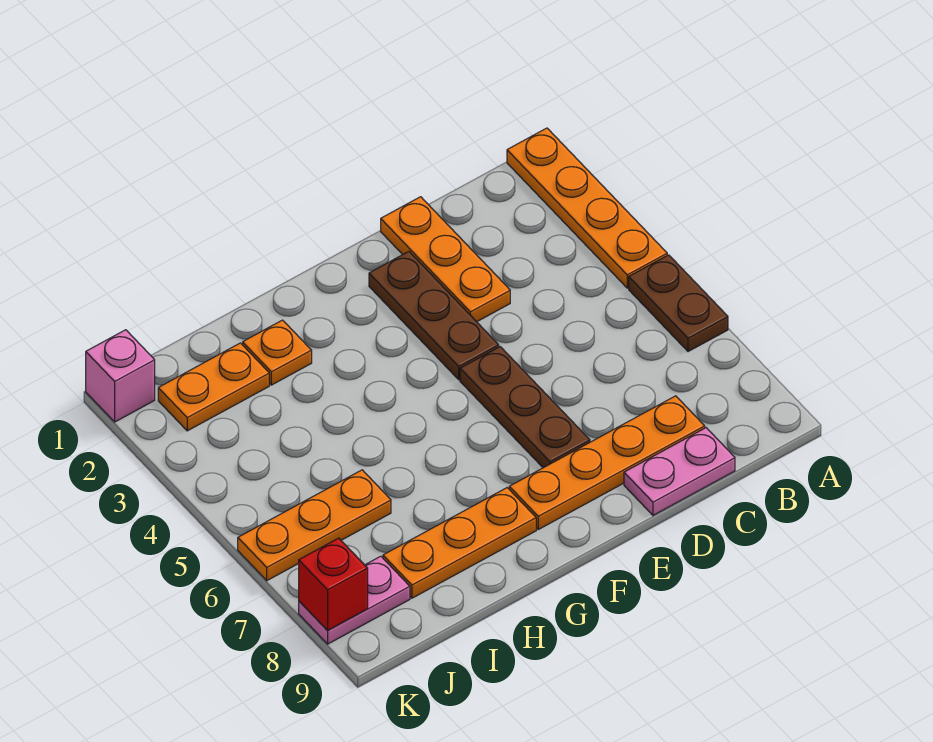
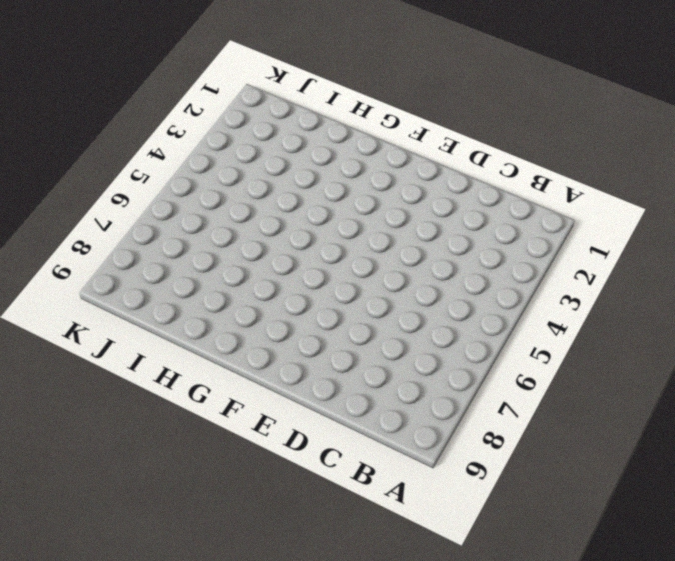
none -> orange 1x4 plate [507,128,667,288]
none -> brown 1x2 plate [629,255,728,352]
none -> orange 1x4 plate [509,396,705,529]

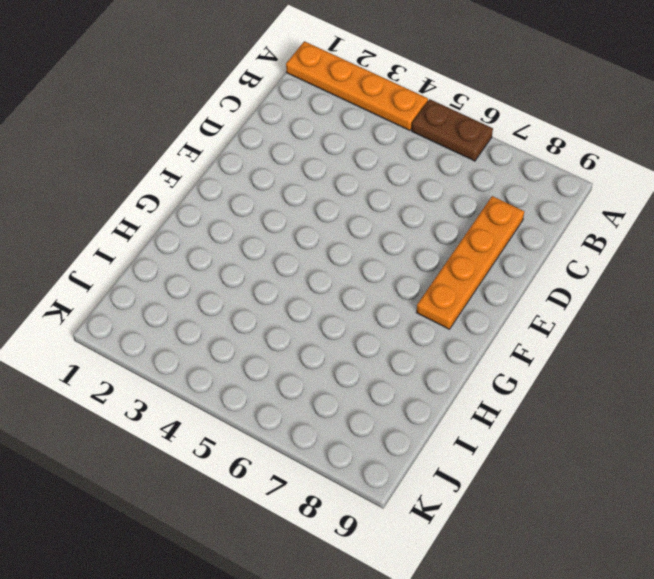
none -> pink 1x2 plate [624,428,735,515]
none -> orange 1x3 plate [381,197,510,322]
none -> brown 1x3 plate [369,252,499,380]

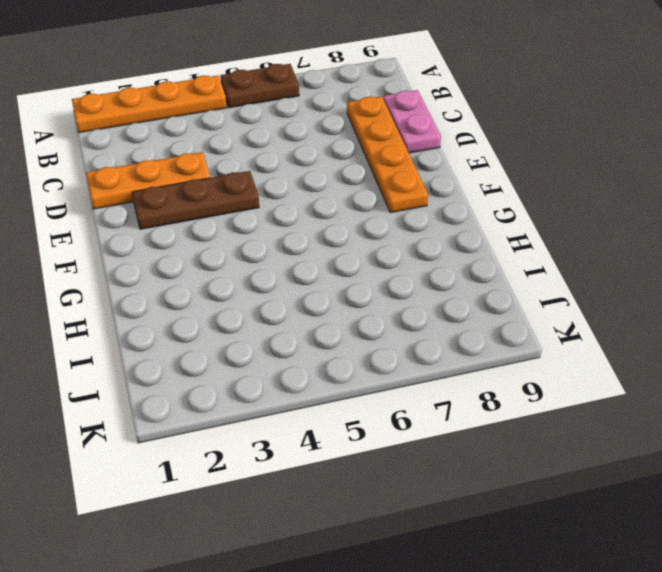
none -> brown 1x3 plate [460,347,590,468]
none -> orange 1x3 plate [383,488,536,598]
none -> orange 1x1 plate [243,320,312,385]

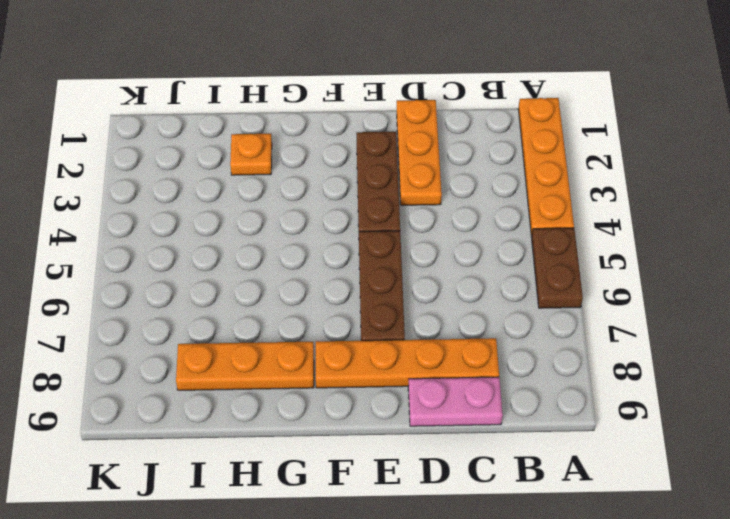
none -> orange 1x2 plate [158,343,269,431]
none -> orange 1x3 plate [238,470,391,581]
none -> pink 1x2 plate [299,556,410,644]

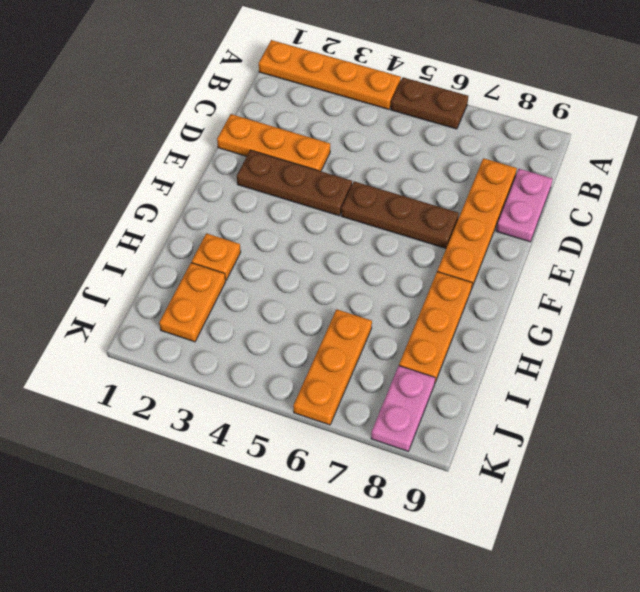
none -> pink 1x1 brick [86,330,155,422]
none -> red 1x1 brick [299,538,368,631]

